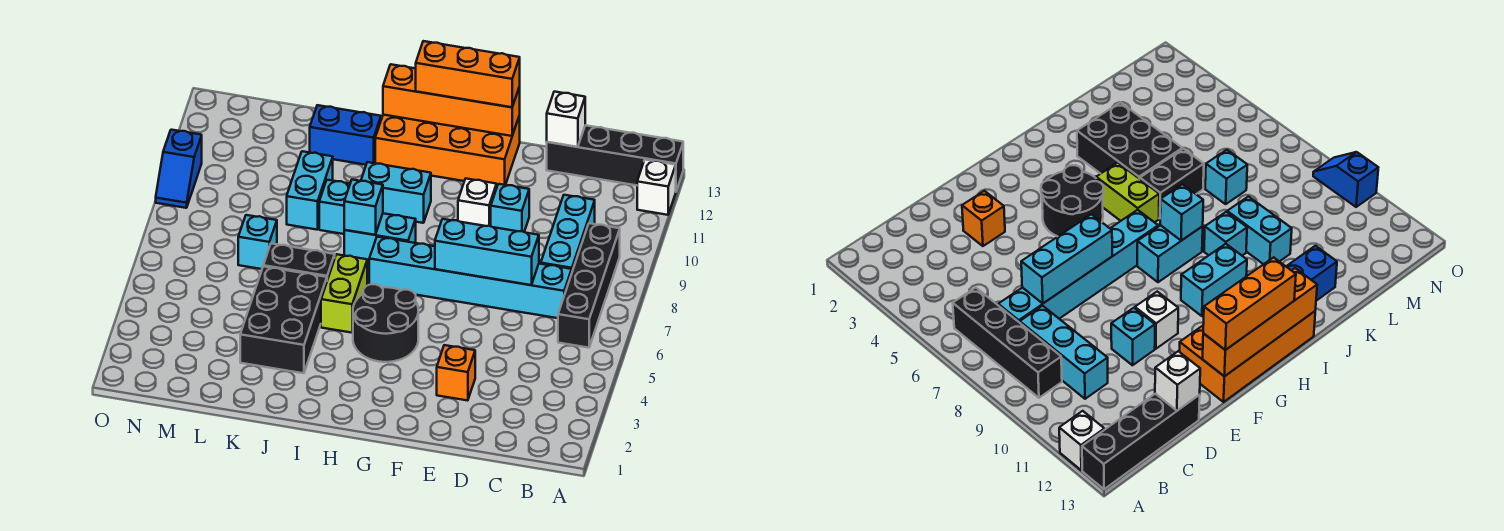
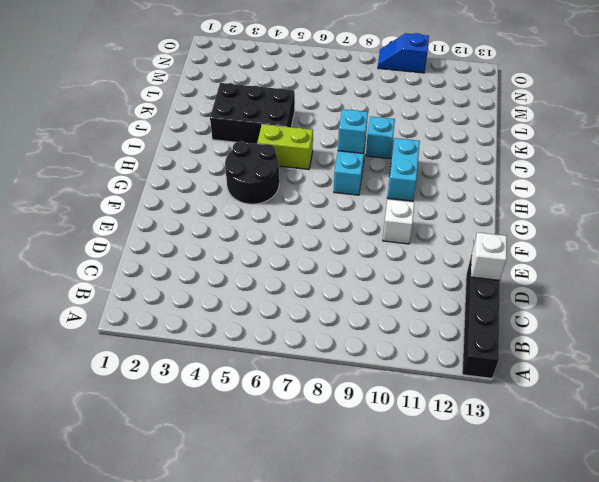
none -> white 1x1 brick [637,160,676,215]
none -> black 1x4 brick [558,223,620,348]
none -> cyan 1x6 brick [369,237,572,318]

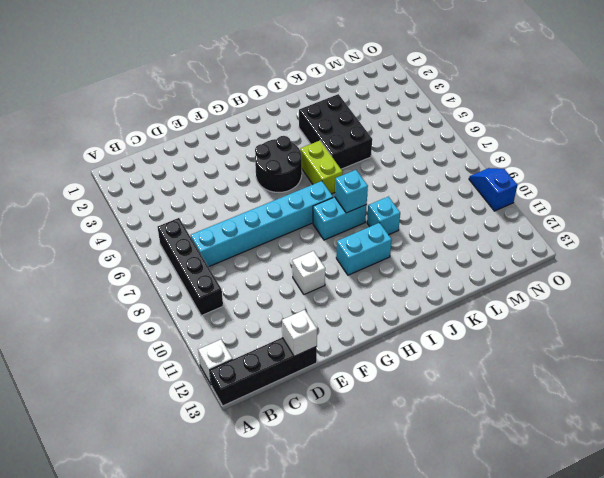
none -> cyan 1x3 brick [541,195,595,271]
none -> orange 1x1 brick [437,345,475,401]
none -> cyan 1x1 brick [491,184,529,232]

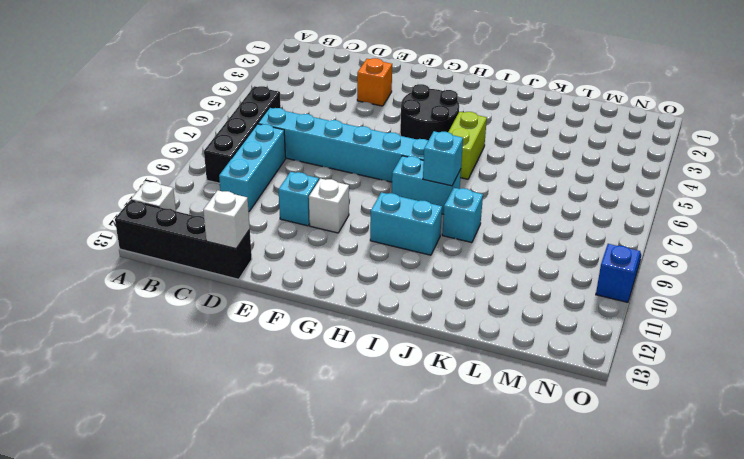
none -> orange 2x4 brick [375,115,520,186]
none -> black 2x3 brick [240,266,327,373]
none -> black 1x2 brick [263,243,335,280]

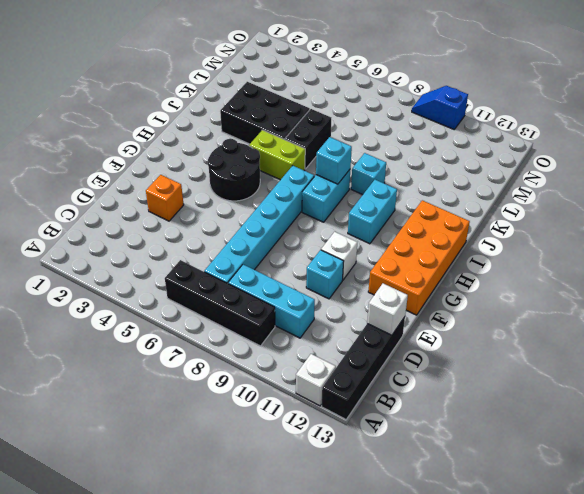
none -> blue 1x2 brick [310,105,381,165]
none -> cyan 1x2 brick [287,151,333,230]
none -> cyan 1x1 brick [238,215,277,269]

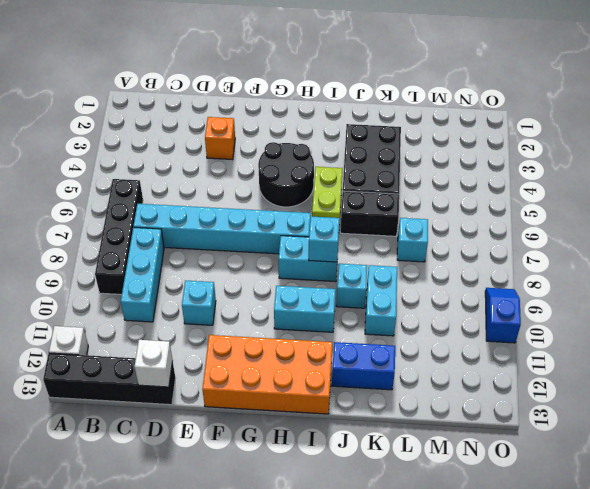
none -> white 1x1 brick [458,179,497,226]
none -> cyan 1x3 brick [435,219,539,285]
none -> orange 1x4 brick [383,64,520,136]

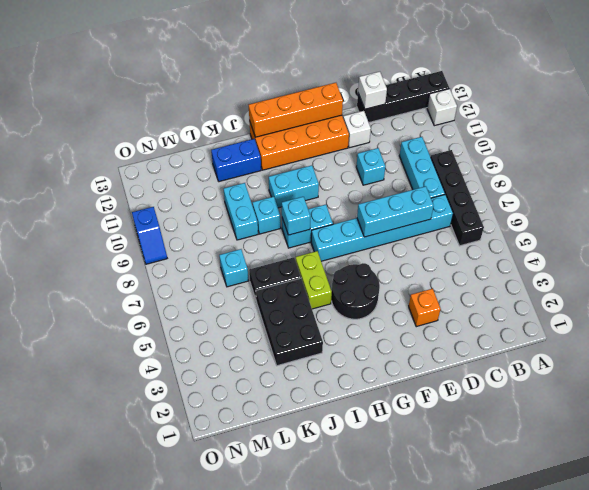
white 1x1 brick [343,111,371,148] -> white 1x1 brick moved to [458,179,497,226]
none -> orange 1x3 brick [416,41,520,107]

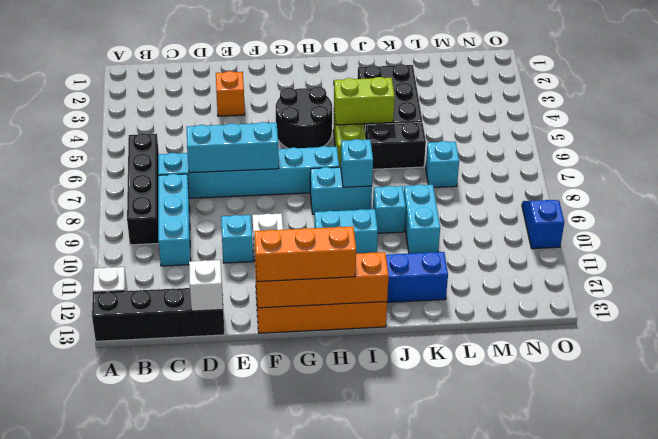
lime 1x2 brick [334,77,395,125] -> none

